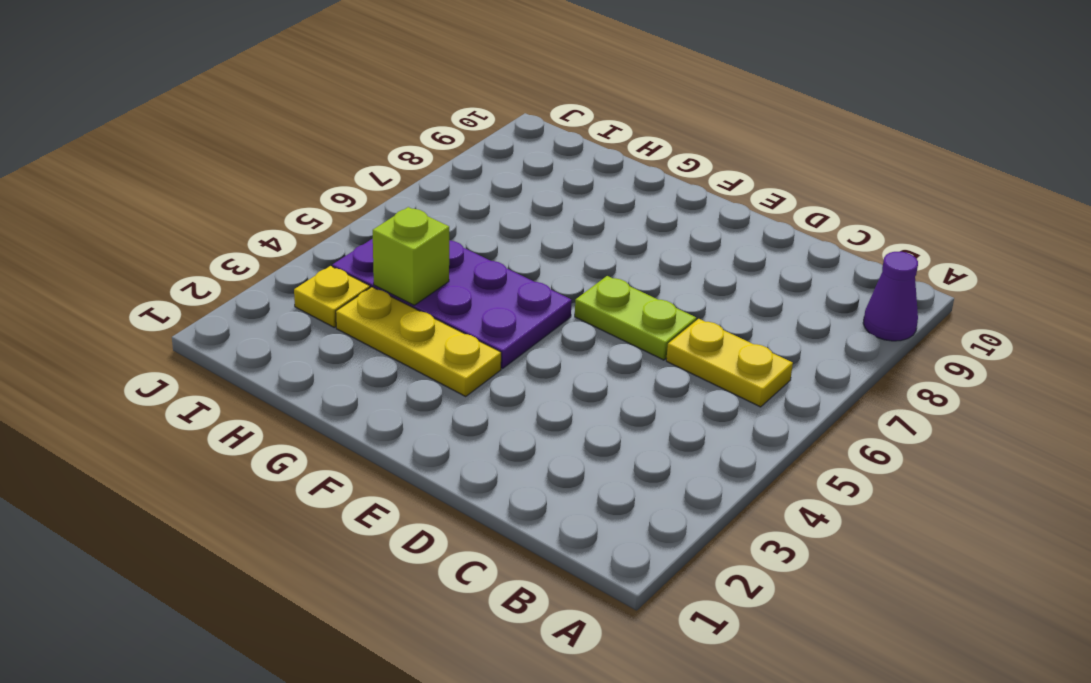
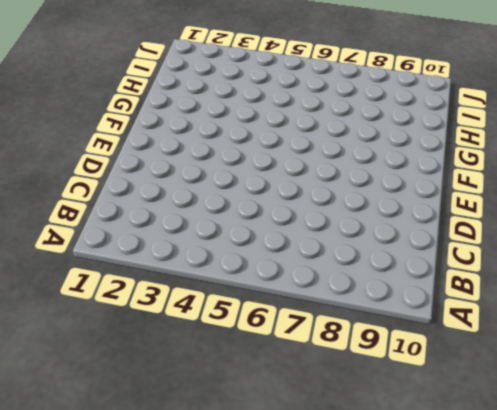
none -> purple 1x1 cone [863,252,918,341]
none -> yellow 1x2 plate [666,319,793,407]

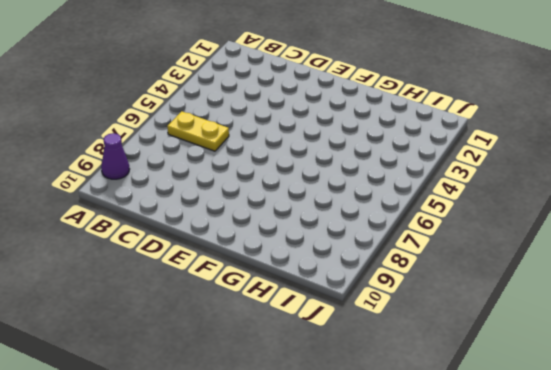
none -> lime 1x2 plate [575,276,696,360]
none -> yellow 1x3 plate [336,287,501,396]

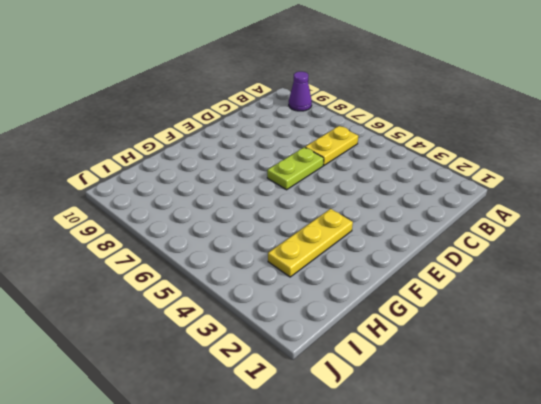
none -> purple 2x4 plate [332,239,572,369]
none -> yellow 1x1 plate [294,266,370,327]

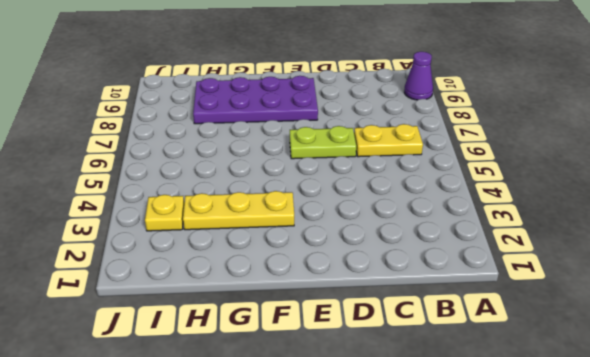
purple 2x4 plate [193,76,318,124] -> purple 2x4 plate moved to [332,239,572,369]
none -> lime 1x1 brick [373,207,449,305]

